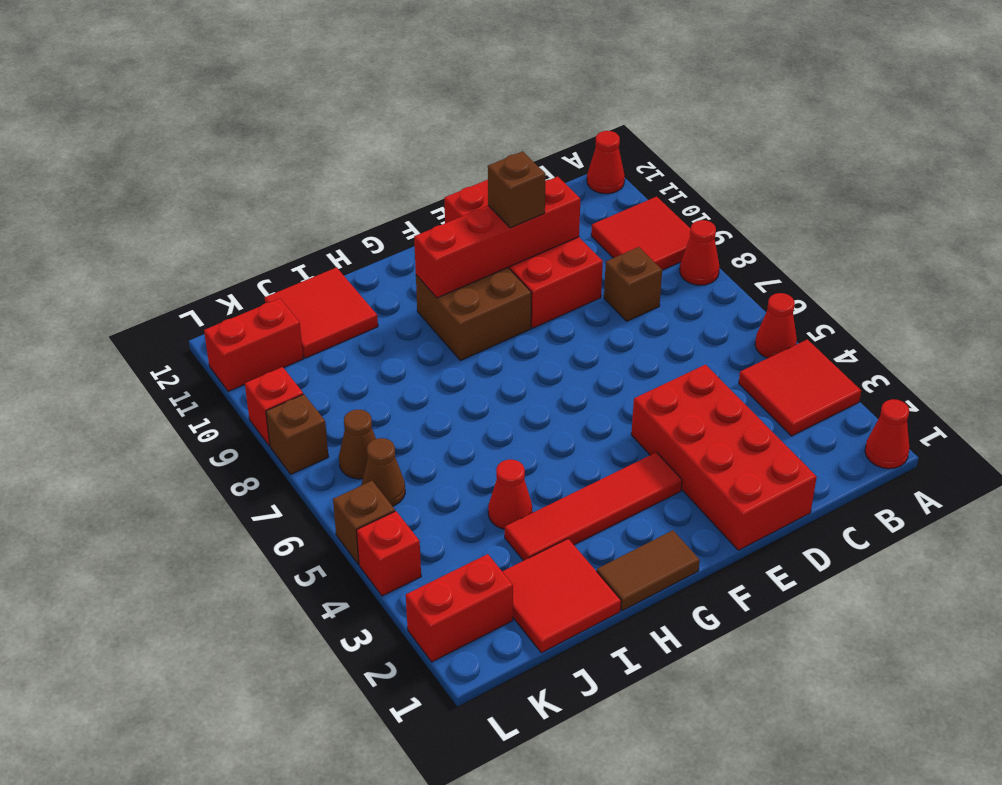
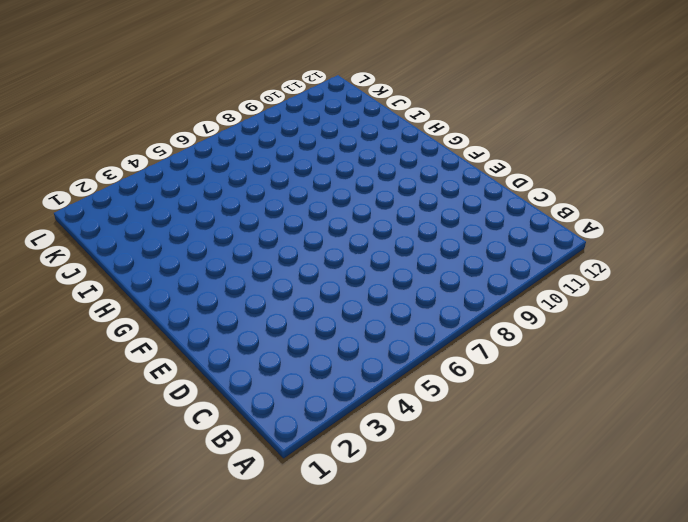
none -> red 1x1 cone [865,399,909,469]
none -> red 2x2 tile [739,339,861,436]
none -> red 1x1 cone [755,293,797,358]

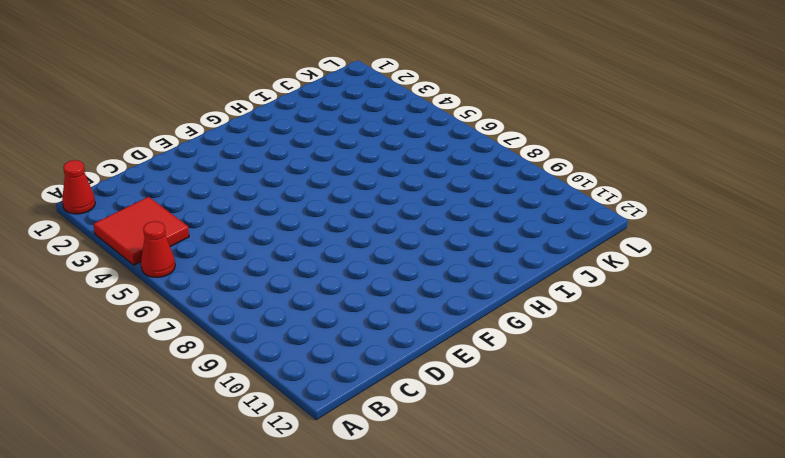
none -> red 1x1 cone [680,220,720,285]
none -> red 2x2 tile [591,197,691,270]
none -> red 1x1 cone [587,131,625,194]

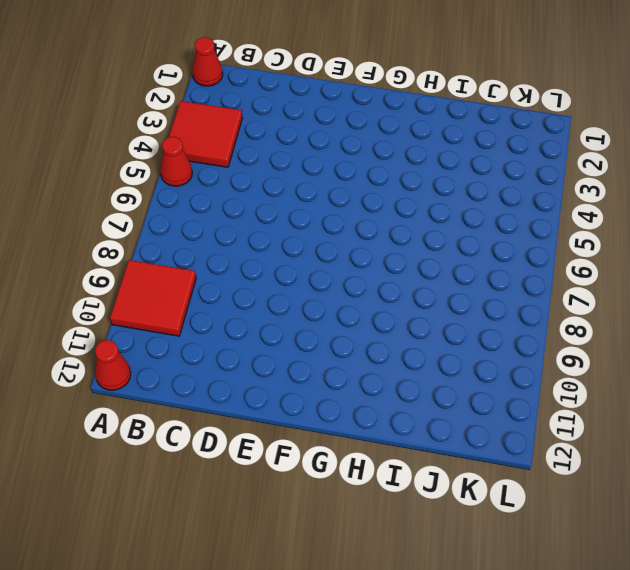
none -> red 1x1 cone [680,220,720,285]
none -> brown 1x1 brick [604,247,662,321]
none -> red 2x4 brick [631,365,817,550]

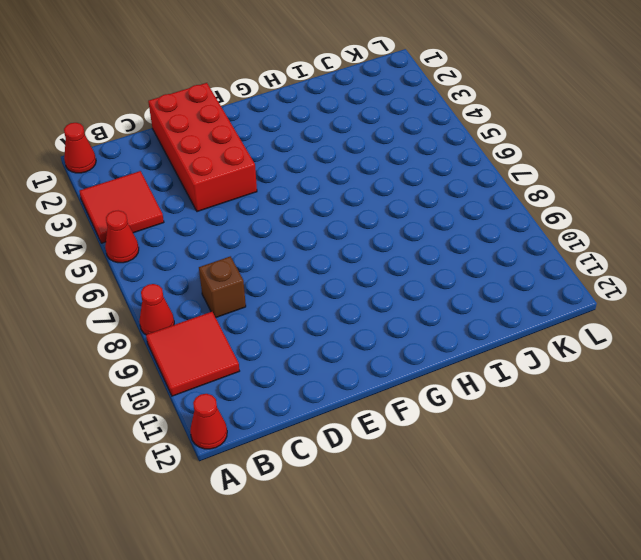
none -> red 2x4 brick [444,180,603,328]
none -> red 1x4 tile [505,452,682,561]
none -> brown 2x2 brick [416,268,532,361]

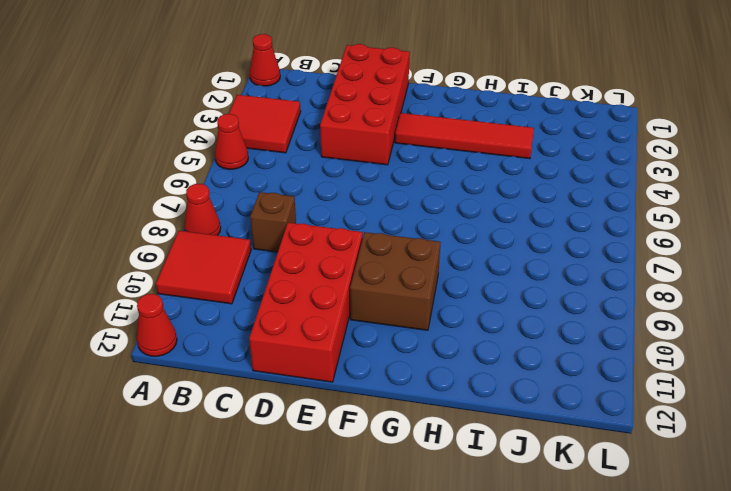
none -> brown 1x2 tile [597,530,700,611]
none -> red 2x2 tile [502,539,621,653]
none -> red 1x1 cone [488,460,532,529]

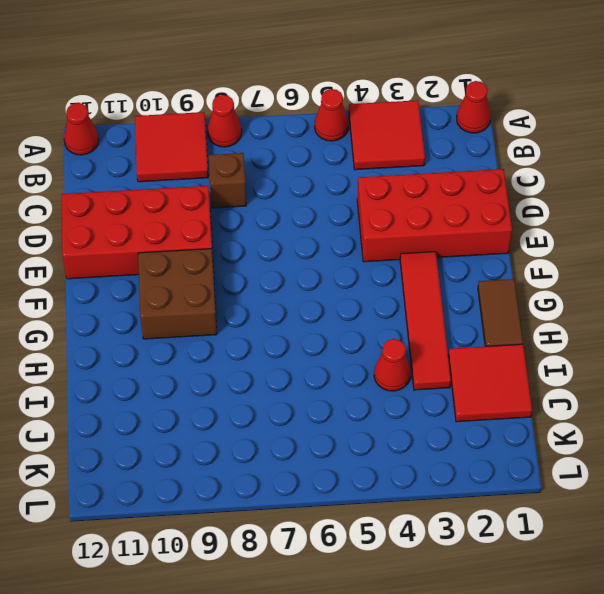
none -> red 2x2 tile [265,268,378,358]
none -> red 1x2 brick [406,554,513,662]
none -> brown 1x1 cone [361,438,405,506]

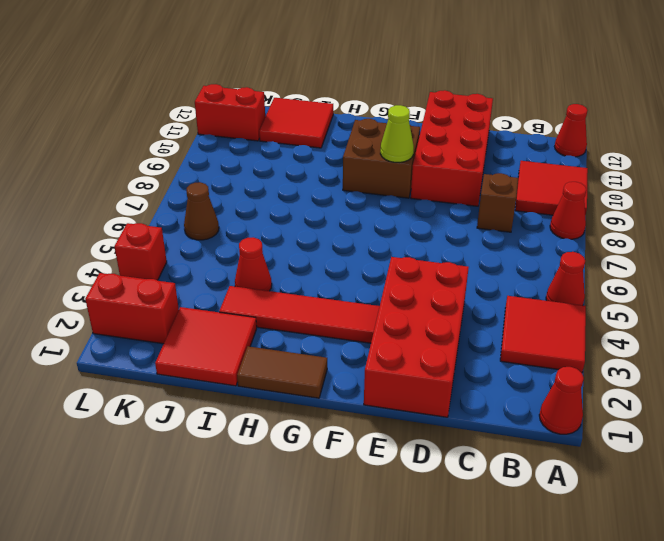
lime 1x1 cone [380,105,414,162] -> none
none -> brown 1x1 cone [339,410,376,479]
none -> brown 1x1 brick [333,481,395,564]
none -> brown 1x1 brick [266,394,328,474]

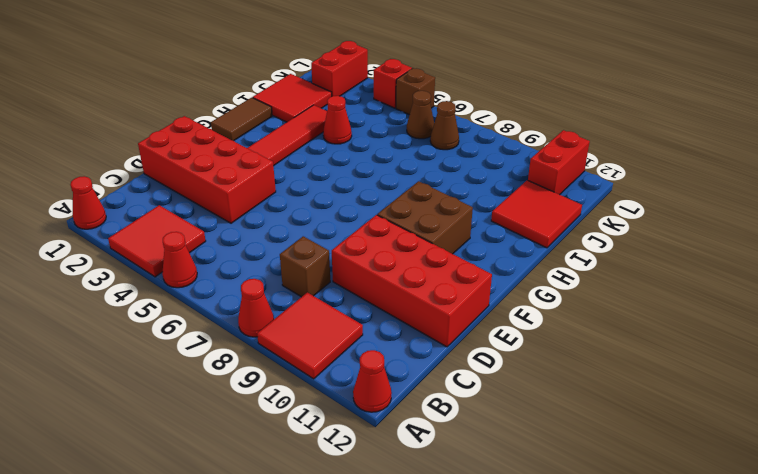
none -> brown 1x1 brick [266,394,328,474]
none -> red 1x1 brick [245,367,303,446]
none -> red 1x4 brick [414,177,580,298]

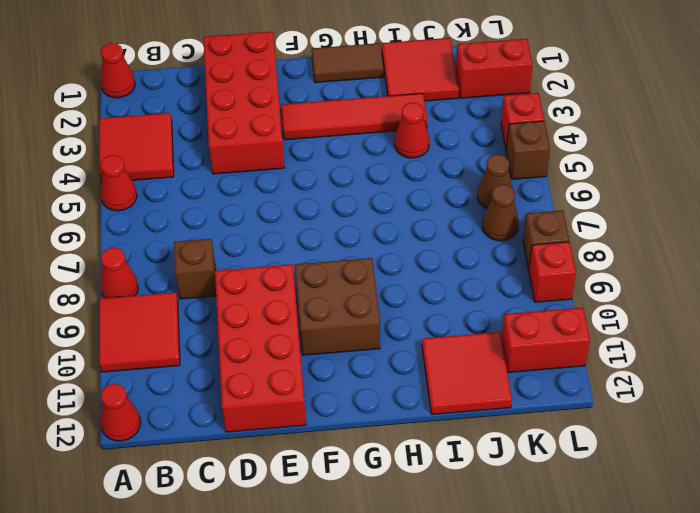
none -> red 1x4 brick [414,177,580,298]
none -> brown 1x1 brick [488,151,546,228]

